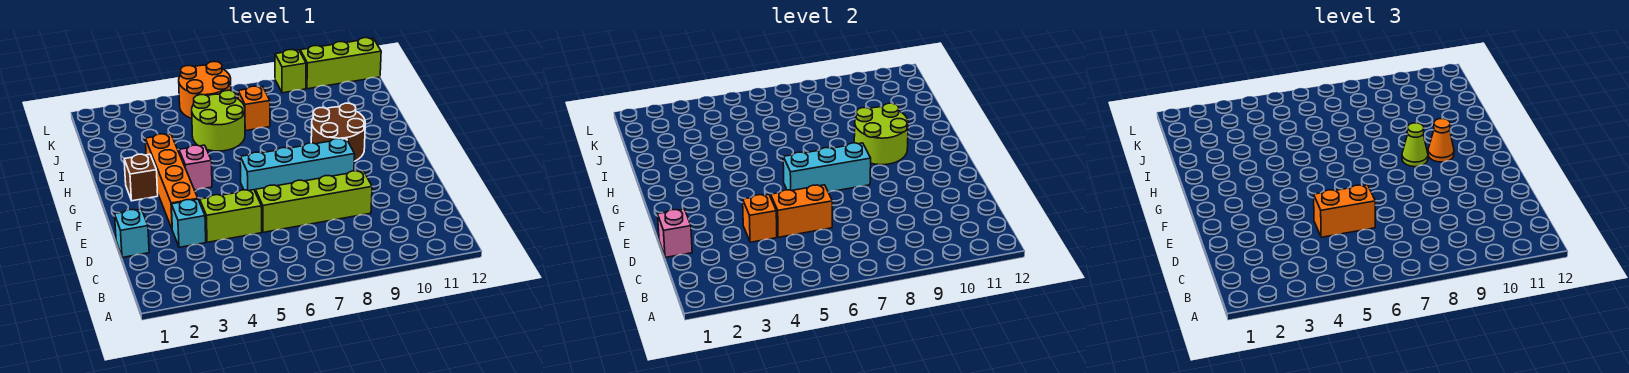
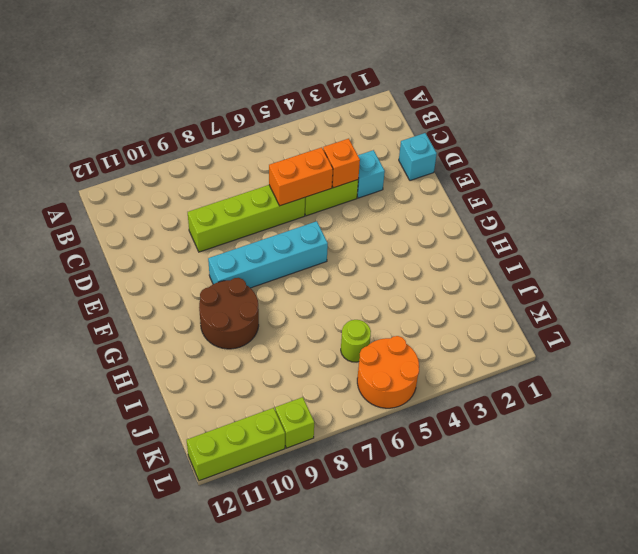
lime 1x1 round brick [341,320,371,362] -> lime 2x2 round brick [192,90,245,151]
none -> orange 1x4 brick [145,134,198,228]
none -> brown 1x1 brick [124,154,158,201]
none -> pink 1x1 brick [179,145,212,190]

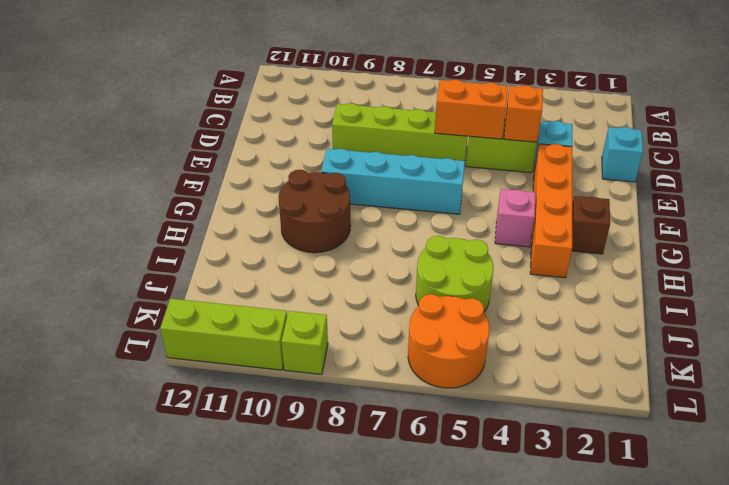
none -> orange 1x1 brick [238,86,270,131]
none -> pink 1x1 brick [658,209,692,258]
none -> cyan 1x3 brick [783,143,871,192]

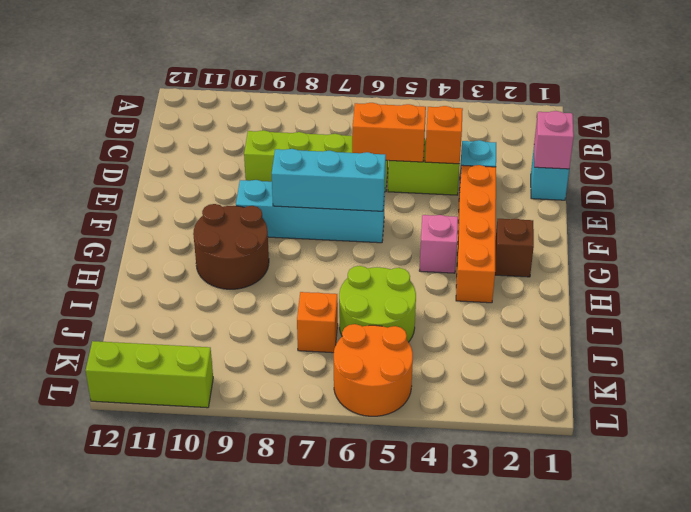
none -> lime 1x1 brick [275,50,306,93]
none -> lime 2x2 round brick [854,103,908,165]
none -> orange 1x2 brick [1314,185,1375,237]

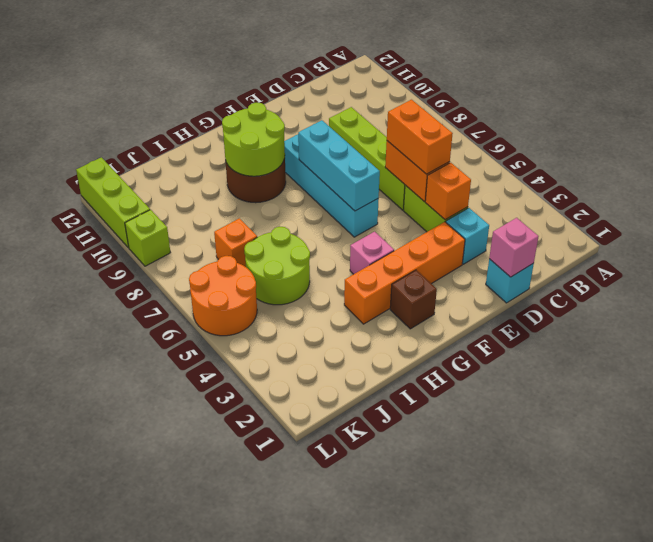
none -> lime 1x1 cone [1402,123,1428,167]
none -> orange 1x1 cone [1428,119,1454,162]

